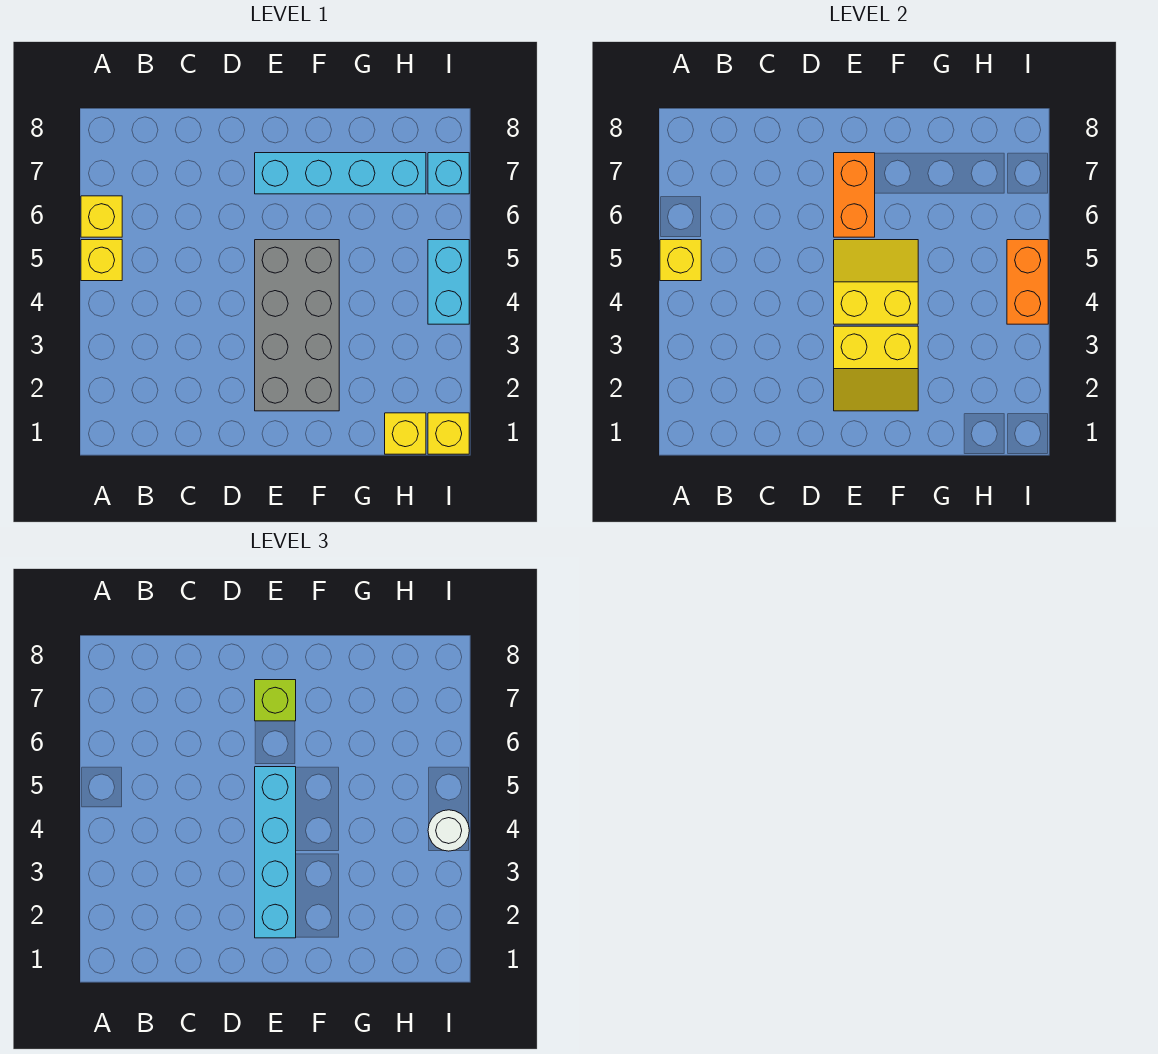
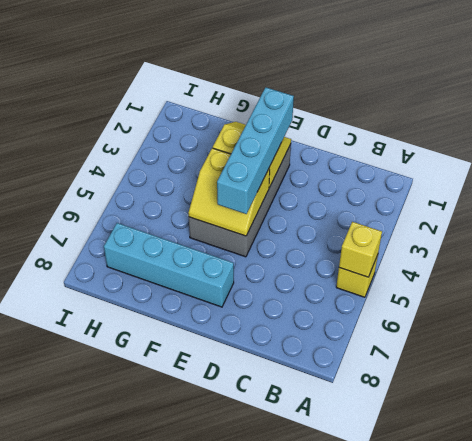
none -> yellow 1x1 brick [81,196,122,237]
none -> yellow 1x1 brick [385,413,426,454]
none -> yellow 1x1 brick [428,413,469,454]

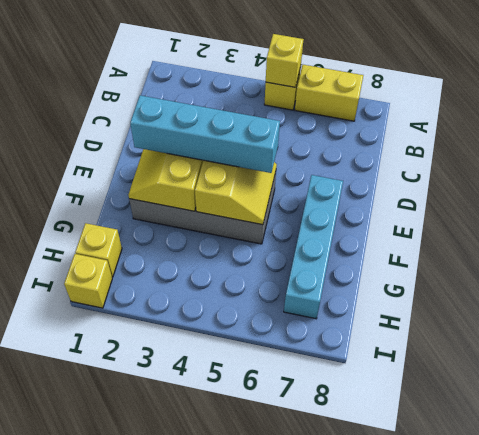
yellow 1x2 brick [295,65,363,121] -> yellow 1x1 brick [81,196,122,237]
none -> cyan 1x2 brick [428,240,469,324]
none -> cyan 1x1 brick [428,153,469,194]
none -> orange 1x2 brick [834,153,875,237]

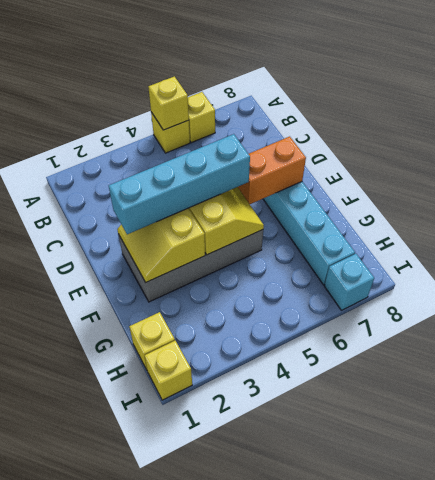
none -> cyan 1x2 brick [428,240,469,324]
none -> orange 1x2 brick [1007,240,1048,324]
none -> lime 1x1 brick [255,680,296,721]

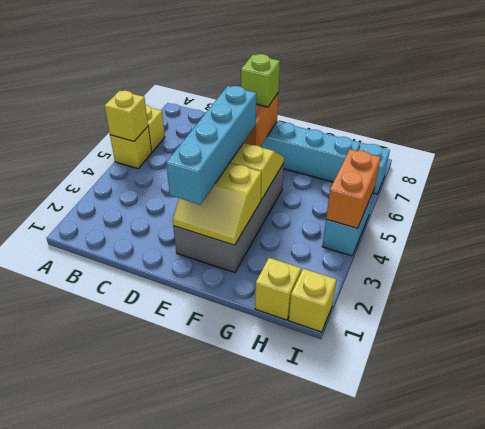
none -> white 1x1 round brick [428,810,469,851]

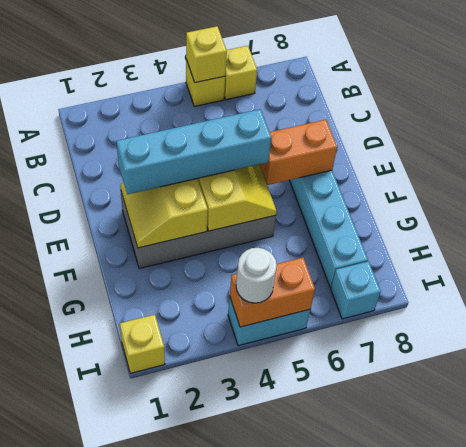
none -> yellow 1x1 brick [385,413,426,454]
none -> lime 1x1 brick [255,680,296,721]

